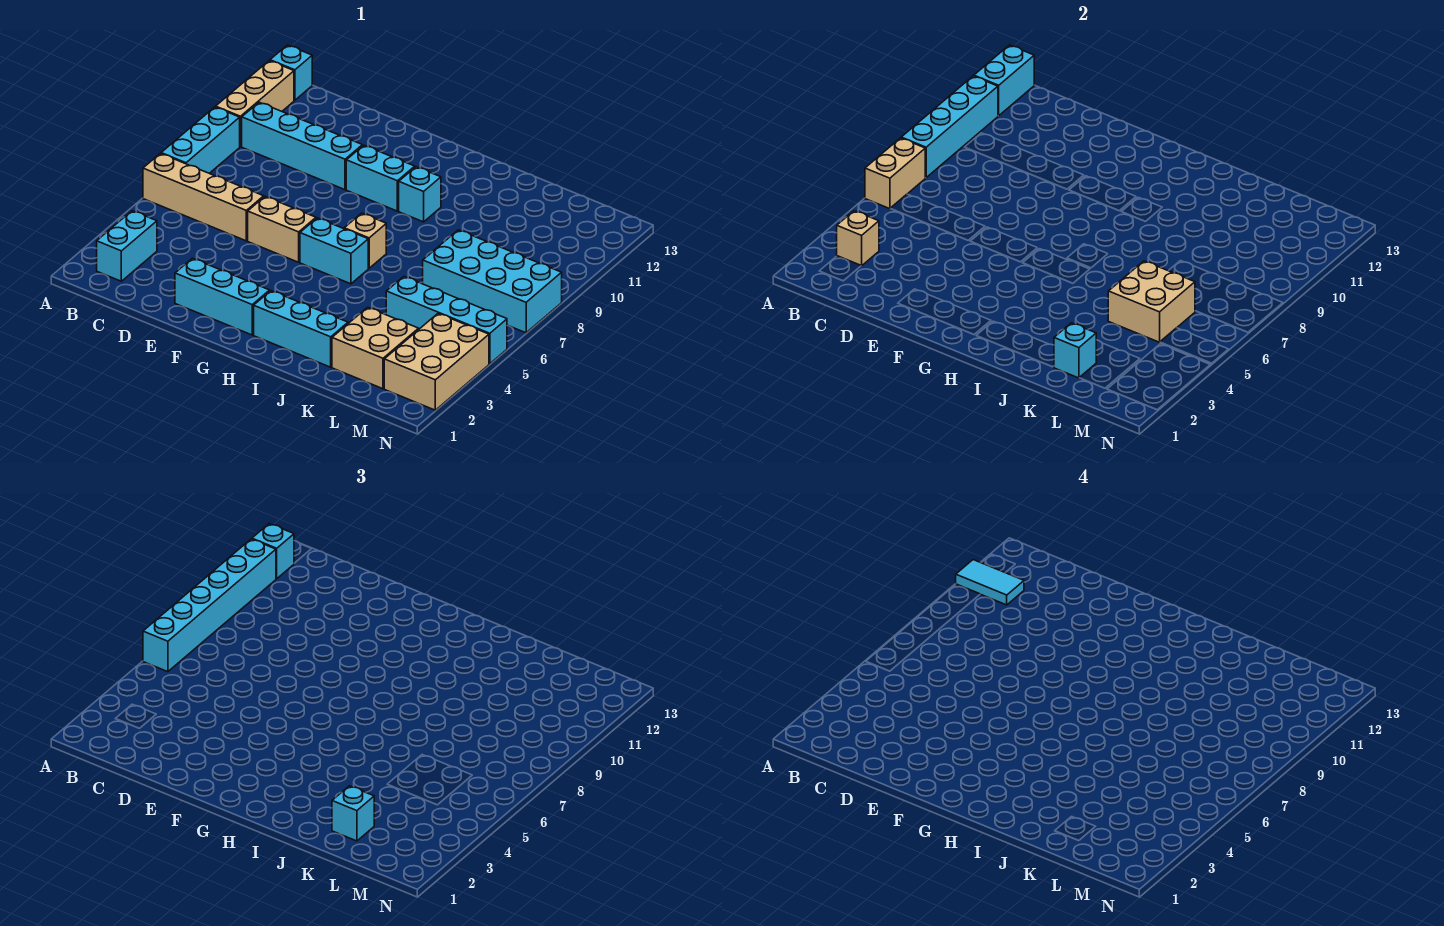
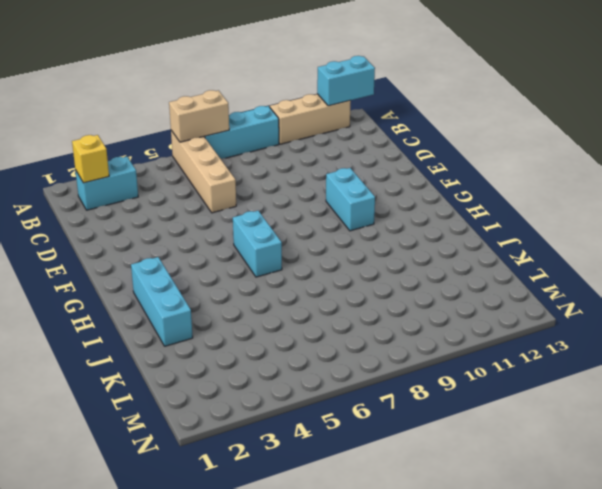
yellow 1x1 brick [72,135,109,183] -> none
none -> cyan 1x1 brick [270,45,312,100]
none -> cyan 1x4 brick [242,102,362,190]
none -> cyan 1x3 brick [175,258,270,335]

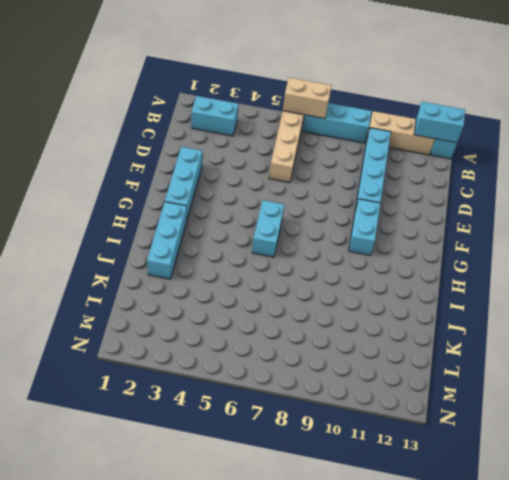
none -> tan 1x2 brick [248,197,316,262]
none -> tan 1x1 brick [344,213,386,268]
none -> cyan 1x1 brick [399,167,441,222]

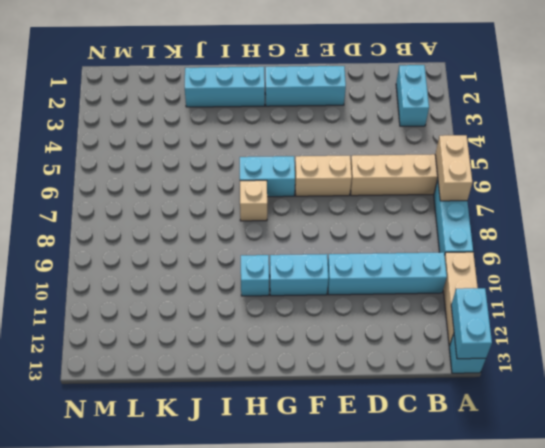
none -> tan 2x2 brick [332,307,419,389]
none -> cyan 1x4 brick [386,277,507,364]
none -> cyan 2x4 brick [423,230,562,333]

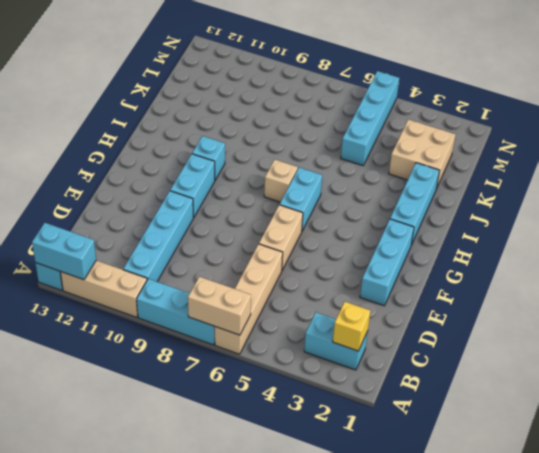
yellow 1x1 brick [333,302,370,351] -> none
none -> cyan 2x4 brick [423,230,562,333]
none -> tan 2x3 brick [384,313,489,410]
none -> cyan 1x4 brick [901,76,998,178]

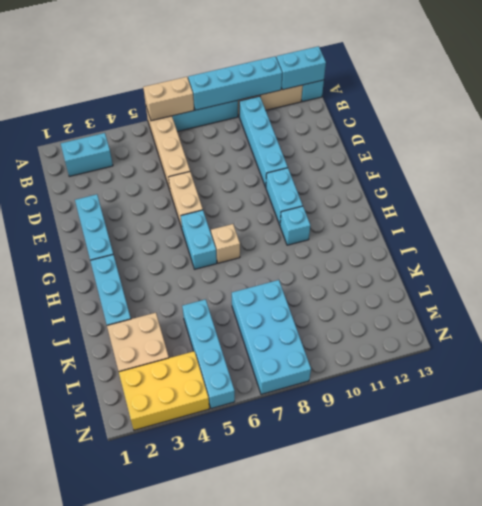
yellow 2x3 brick [119,351,209,430] -> tan 2x3 brick [384,313,489,410]
none -> tan 1x1 brick [837,211,879,266]
none -> cyan 1x1 brick [1054,323,1096,378]
none -> tan 2x2 brick [1108,261,1195,342]

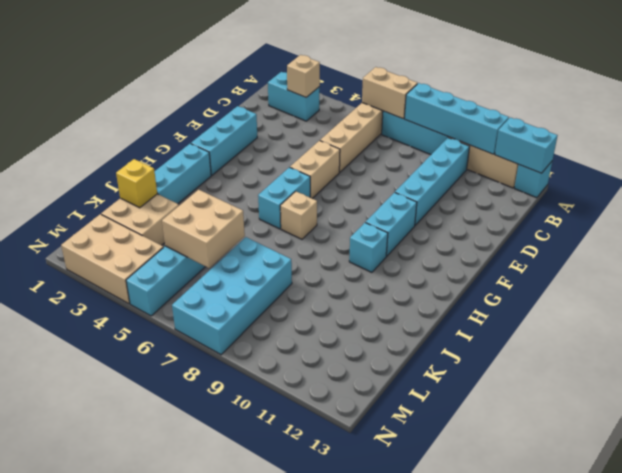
yellow 1x1 brick [116,159,157,208] -> cyan 1x1 brick [1054,323,1096,378]
none -> cyan 1x6 brick [143,539,276,672]
none -> cyan 1x1 brick [252,524,294,579]
none -> cyan 1x1 brick [332,786,374,841]

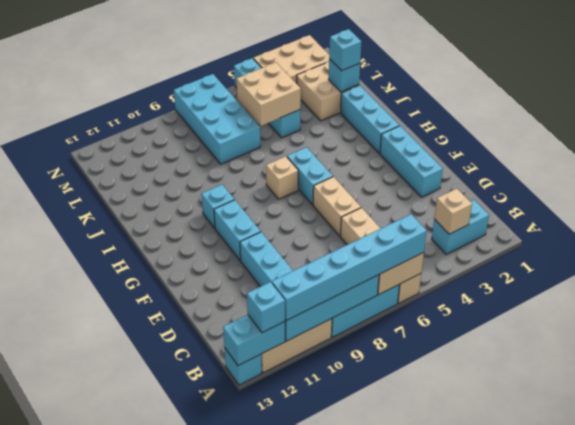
none -> cyan 1x2 tile [956,560,1024,605]

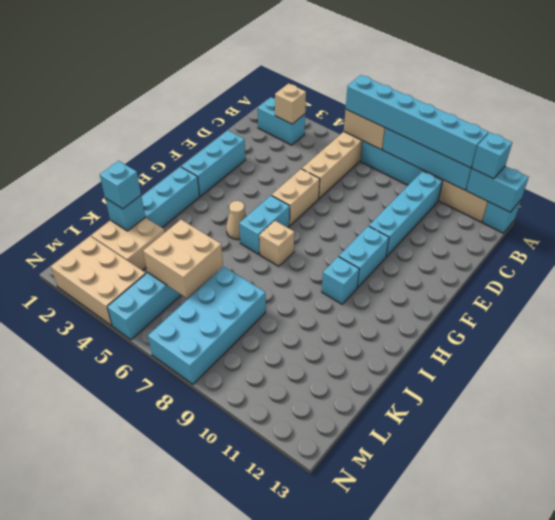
tan 1x1 cone [226,201,246,239] -> none
none -> cyan 1x2 tile [956,560,1024,605]

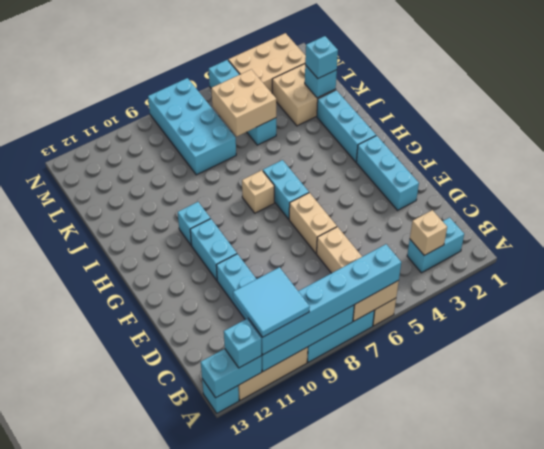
cyan 2x2 tile [233,267,310,337] -> cyan 1x2 tile [956,560,1024,605]

